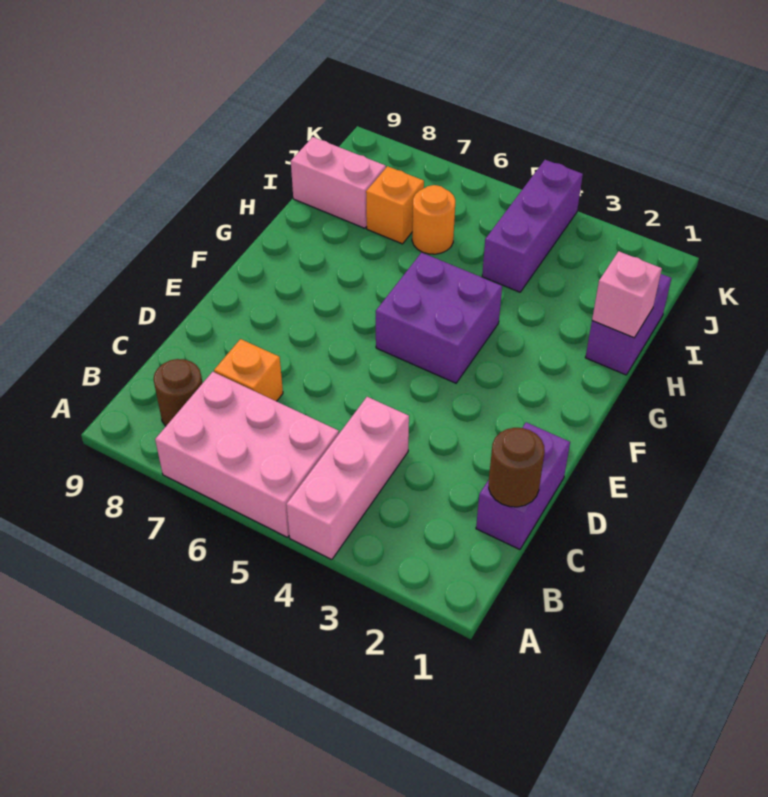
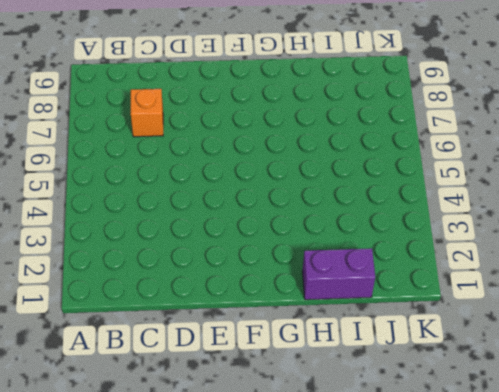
none -> pink 1x3 brick [286,397,409,560]
none -> pink 2x3 brick [155,372,339,537]
none -> brown 1x1 round brick [153,359,202,426]

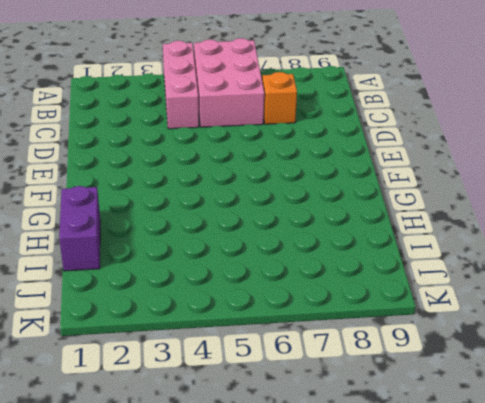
pink 2x3 brick [194,38,264,127] -> pink 2x3 brick turned to [155,372,339,537]
none -> brown 1x1 round brick [153,359,202,426]
none -> purple 1x2 brick [476,422,570,550]
none -> purple 2x2 brick [376,253,502,383]

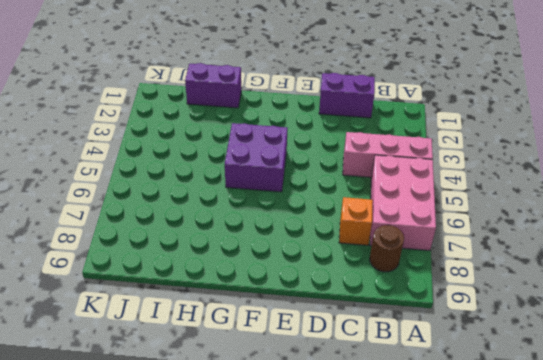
none -> purple 1x3 brick [482,160,583,292]
none -> orange 1x1 round brick [412,185,455,254]
none -> orange 1x1 brick [366,166,424,244]

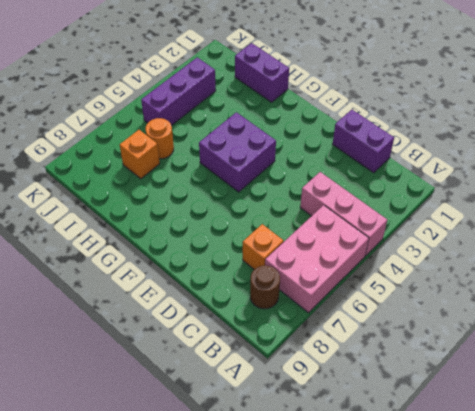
purple 1x3 brick [141,57,216,125] -> purple 1x3 brick turned to [482,160,583,292]
none -> pink 1x2 brick [291,137,386,228]
none -> brown 1x1 round brick [489,428,545,507]
none -> pink 1x1 brick [592,251,662,338]

